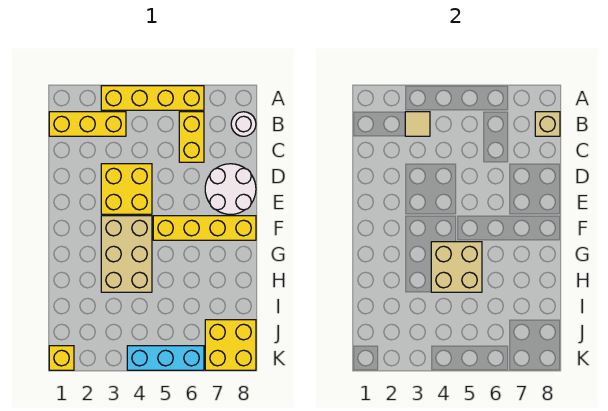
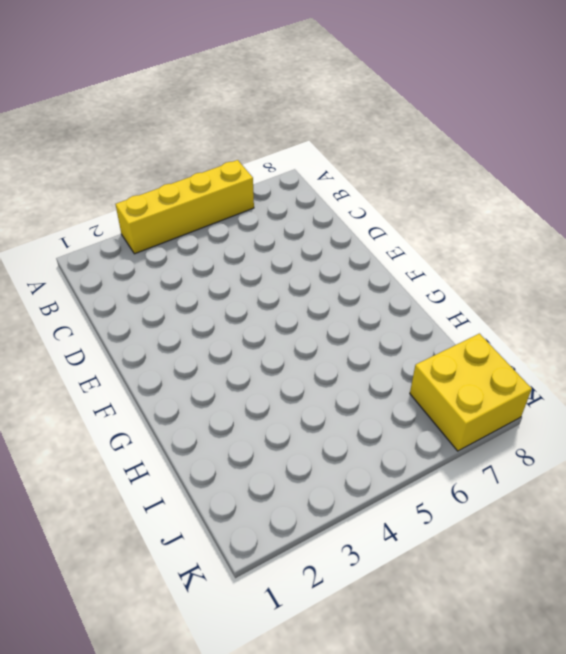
none -> yellow 1x3 brick [49,112,126,136]
none -> yellow 1x2 brick [179,112,204,162]
none -> white 1x1 round brick [231,112,256,136]

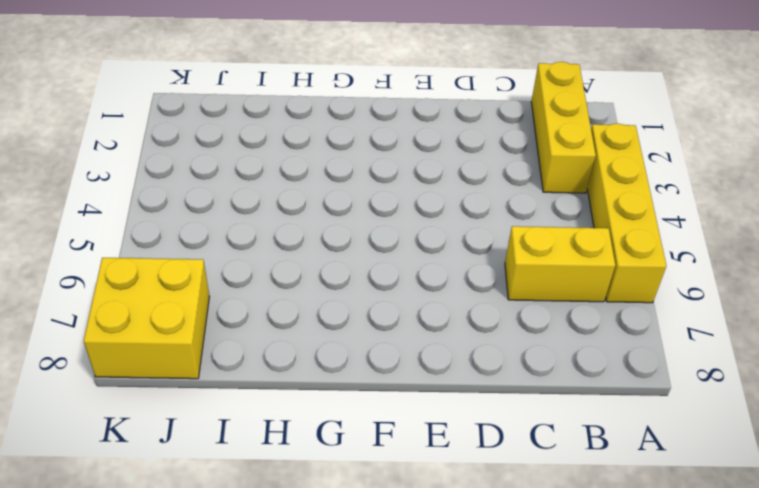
none -> white 1x1 round brick [231,112,256,136]
none -> yellow 2x2 brick [101,164,152,214]
none -> white 2x2 round brick [205,164,256,214]

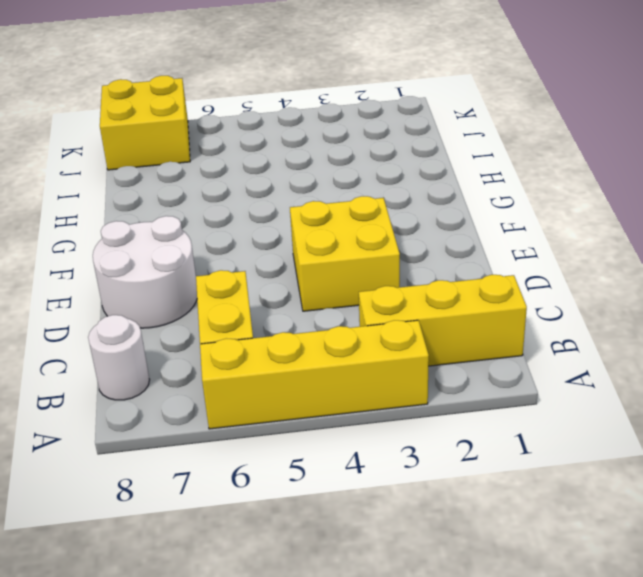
none -> tan 2x3 brick [101,216,152,292]
none -> yellow 1x4 brick [153,216,256,240]
none -> yellow 1x1 brick [49,346,74,370]

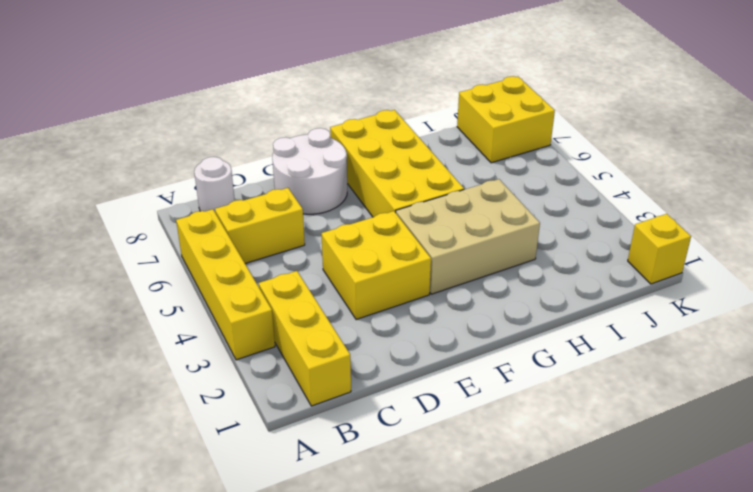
yellow 2x4 brick [330,110,464,217] -> yellow 1x4 brick [153,216,256,240]
none -> cyan 1x3 brick [127,346,204,370]
none -> tan 1x1 tile [405,112,430,136]
none -> tan 1x1 brick [535,112,560,136]

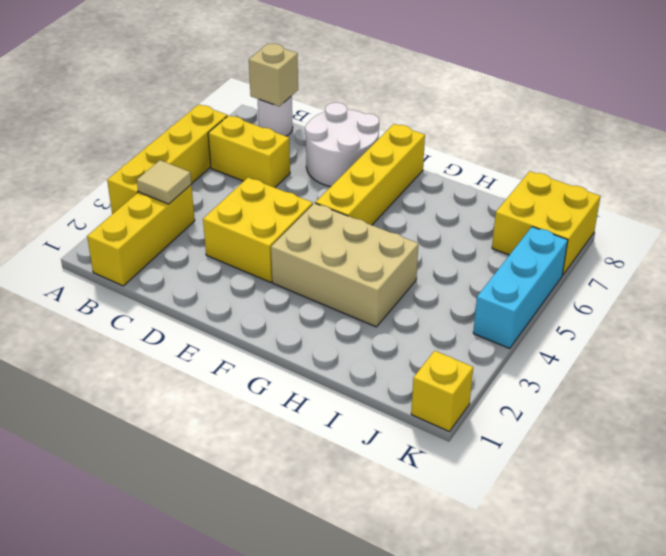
none -> tan 2x2 brick [431,242,482,292]

